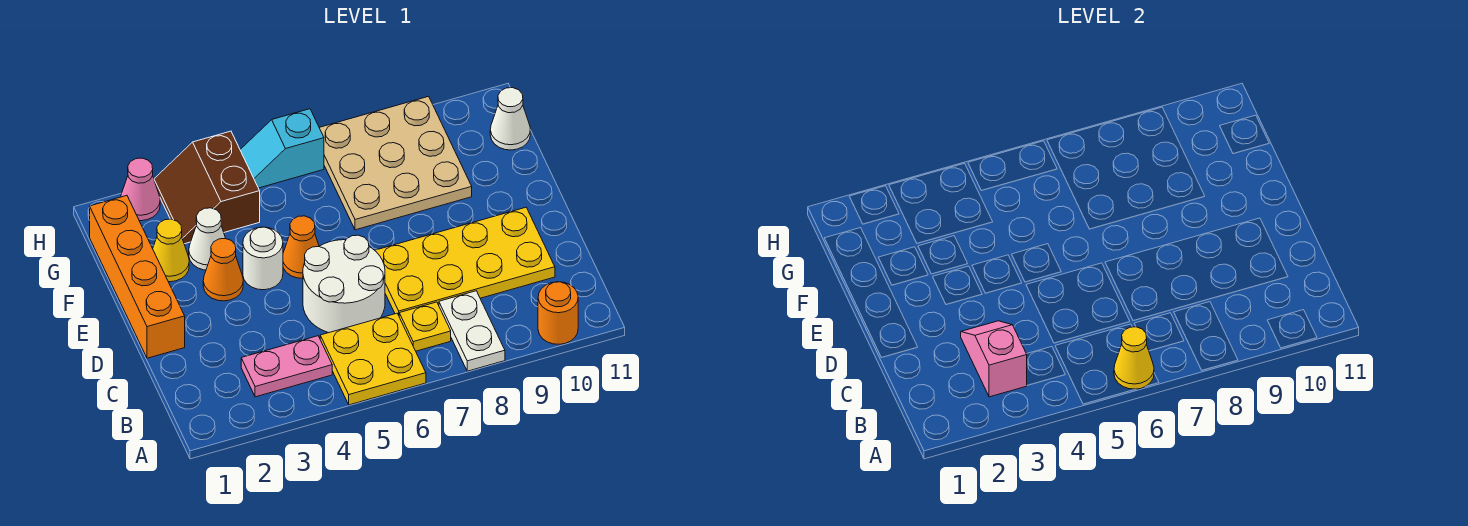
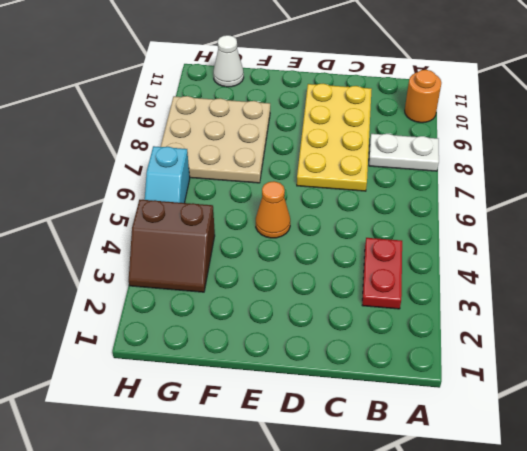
red 1x2 plate [362,238,402,309] -> pink 1x2 plate [241,336,332,397]
none -> yellow 2x2 plate [320,313,426,405]
none -> yellow 1x1 plate [399,302,451,351]
none -> white 2x2 round brick [303,235,385,333]

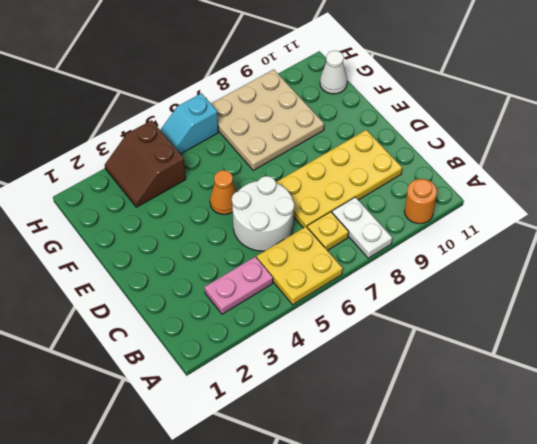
none -> orange 1x4 brick [90,196,185,358]
none -> orange 1x1 cone [203,239,243,301]
none -> white 1x1 round brick [243,227,283,290]

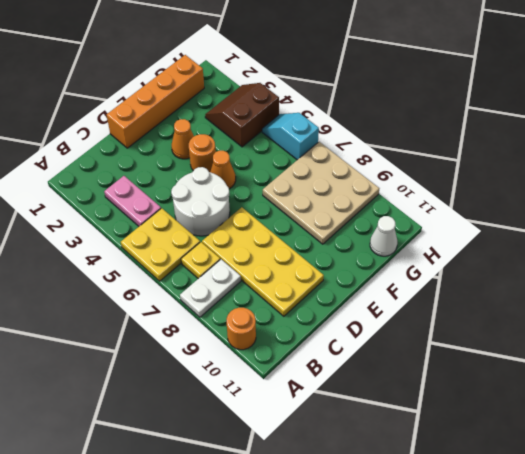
orange 1x1 round brick [189,134,216,172] -> white 1x1 round brick [243,227,283,290]
none -> yellow 1x1 cone [153,219,189,282]
none -> white 1x1 cone [189,208,226,270]
none -> pink 1x1 cone [121,158,160,221]

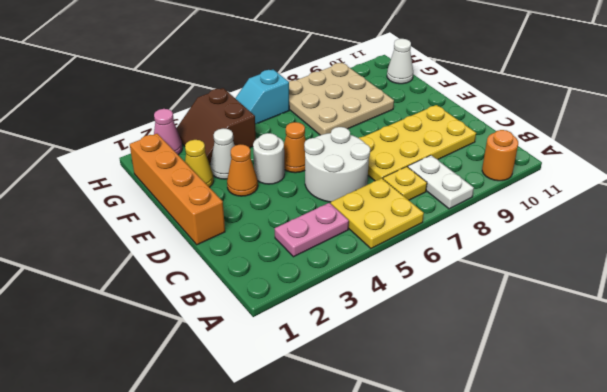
none -> yellow 1x1 cone [1114,327,1154,389]
none -> pink 1x2 slope [961,321,1027,397]

